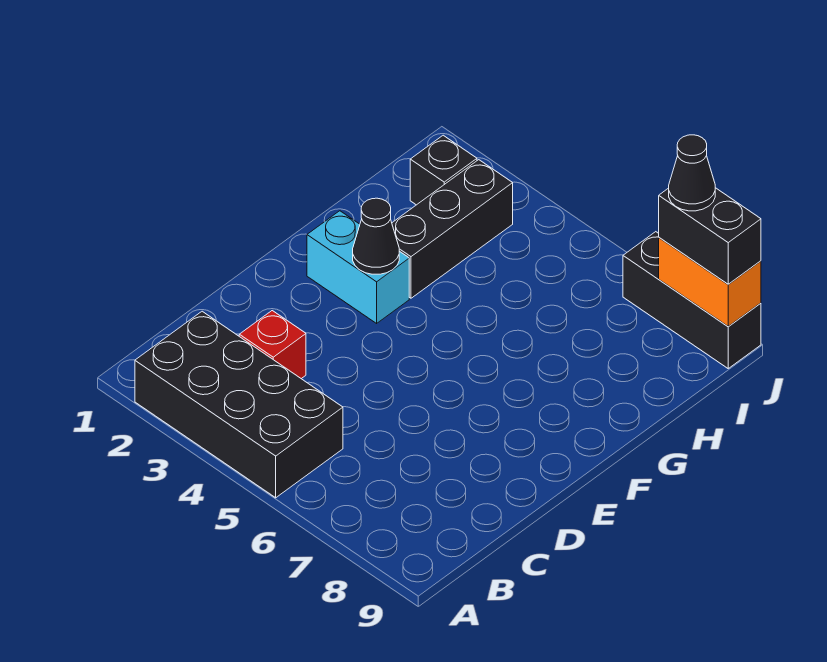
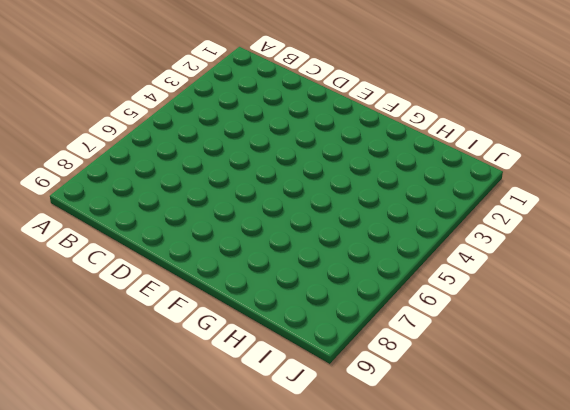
none -> black 2x4 brick [135,311,343,498]
none -> red 1x1 brick [239,311,306,379]

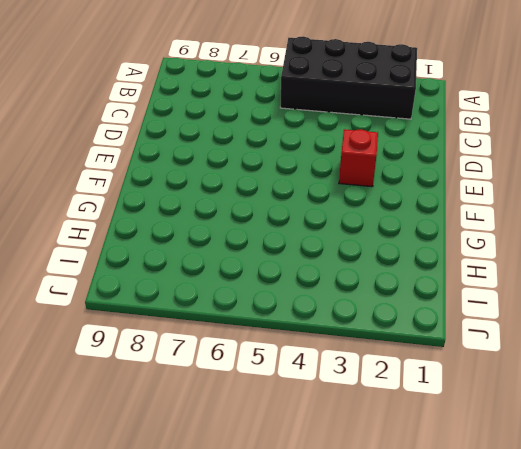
red 1x1 brick [339,129,378,187] -> red 1x1 brick moved to [239,311,306,379]
none -> cyan 1x2 brick [307,211,409,323]
none -> black 1x3 brick [392,160,513,298]

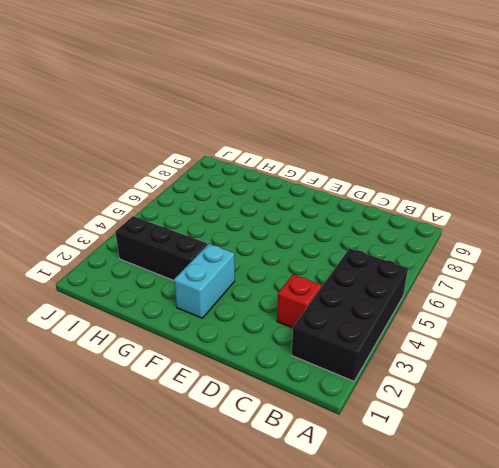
none -> black 1x1 brick [410,135,477,205]
none -> black 1x3 brick [623,232,761,368]

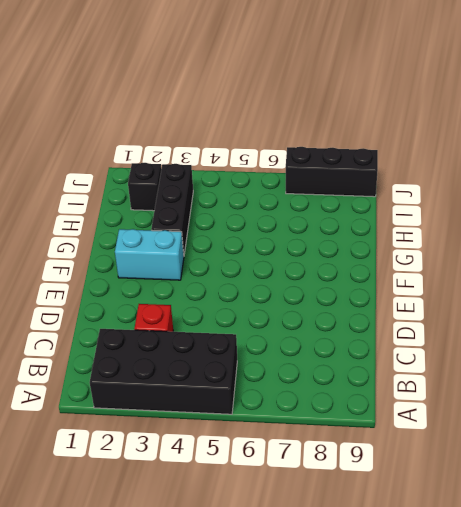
none -> black 1x1 cone [353,198,399,274]
none -> orange 1x2 brick [659,238,761,326]

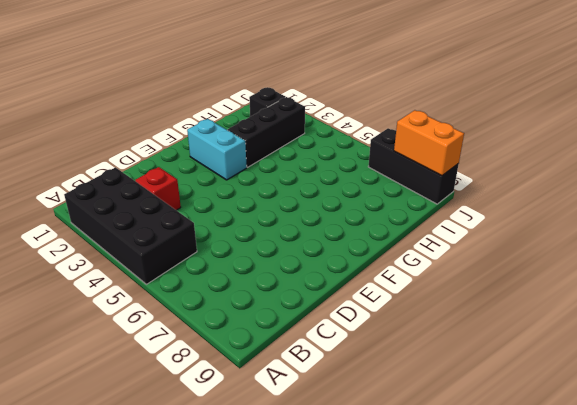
none -> black 1x1 cone [353,198,399,274]
none -> black 1x2 brick [659,188,761,284]

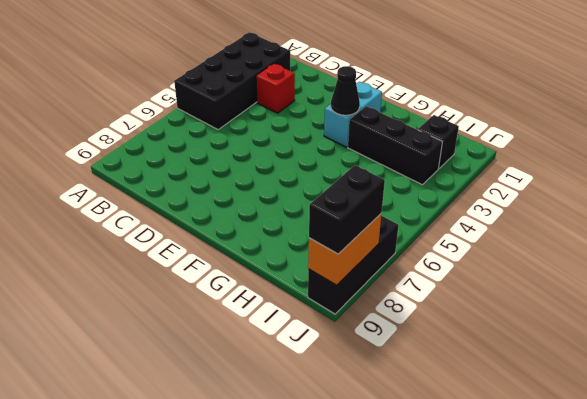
none -> black 1x1 cone [669,135,715,211]

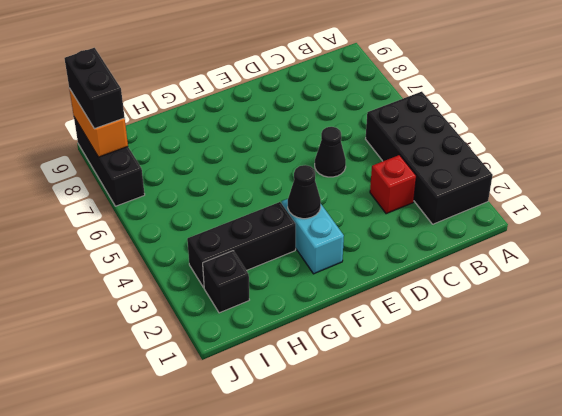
black 1x1 cone [315,127,346,177] -> black 1x1 cone moved to [669,135,715,211]

